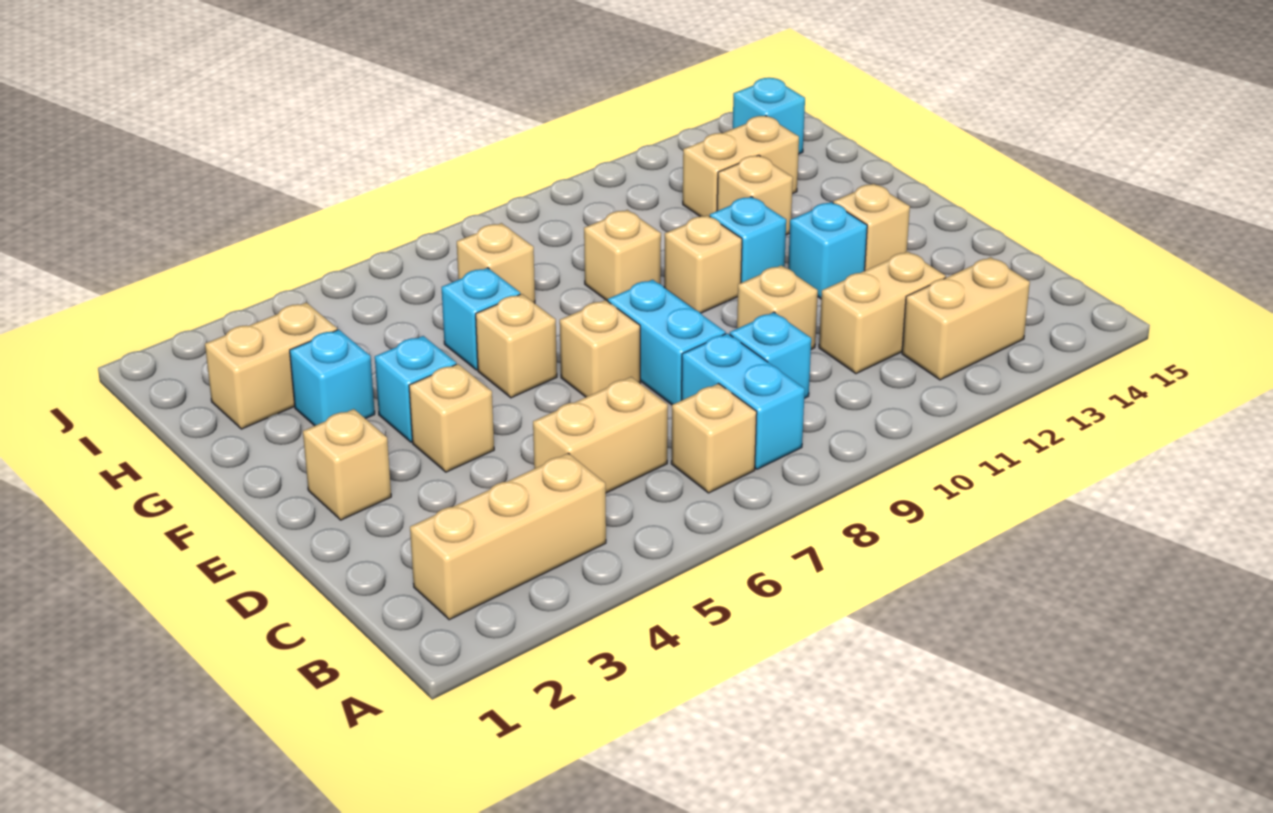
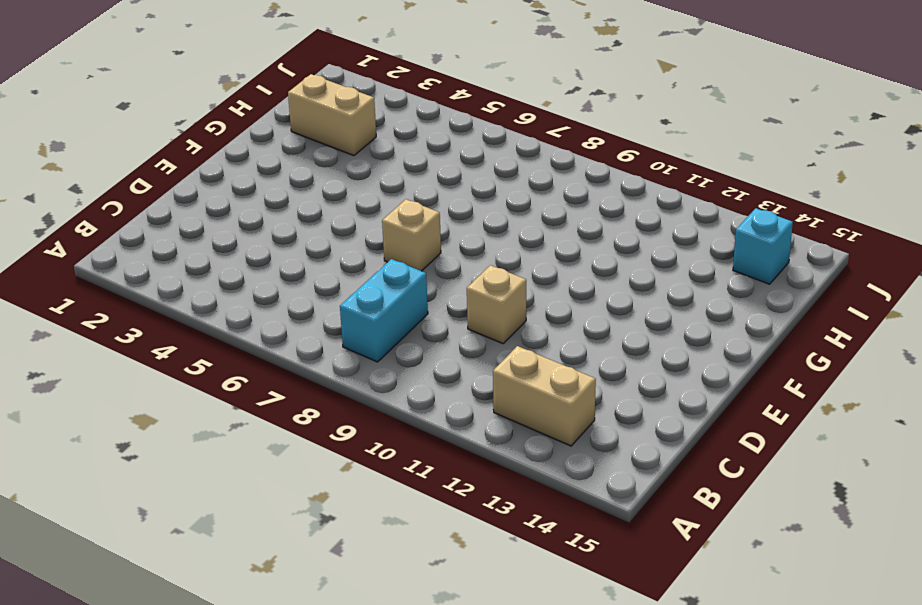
none -> tan 1x3 brick [410,453,606,620]
none -> tan 1x1 brick [671,384,757,493]
none -> tan 1x2 brick [533,377,668,493]

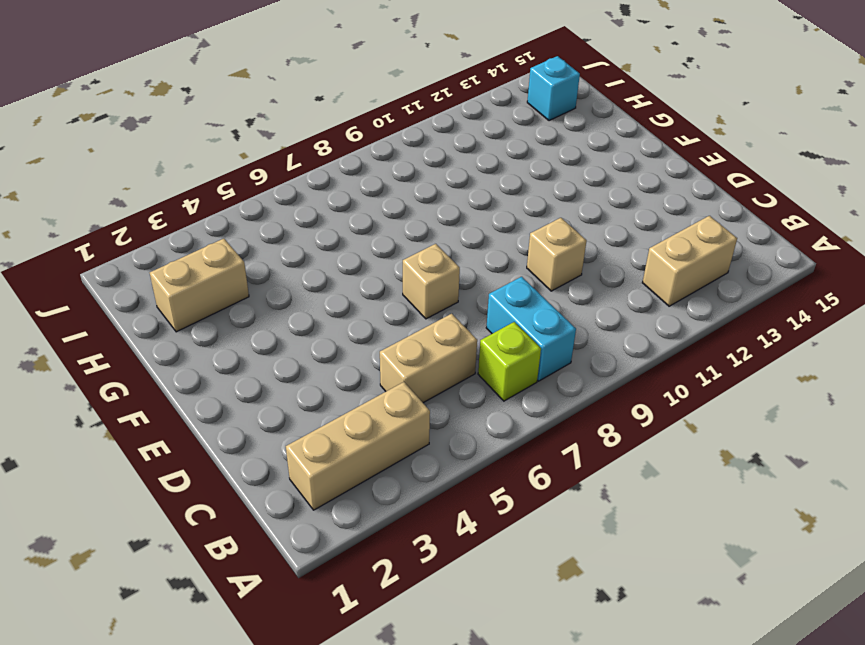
lime 1x1 brick [478,322,541,401] -> tan 1x1 brick [671,384,757,493]
none -> cyan 1x1 brick [730,312,811,398]
none -> tan 1x2 brick [819,252,946,374]
none -> cyan 1x2 brick [608,280,726,405]

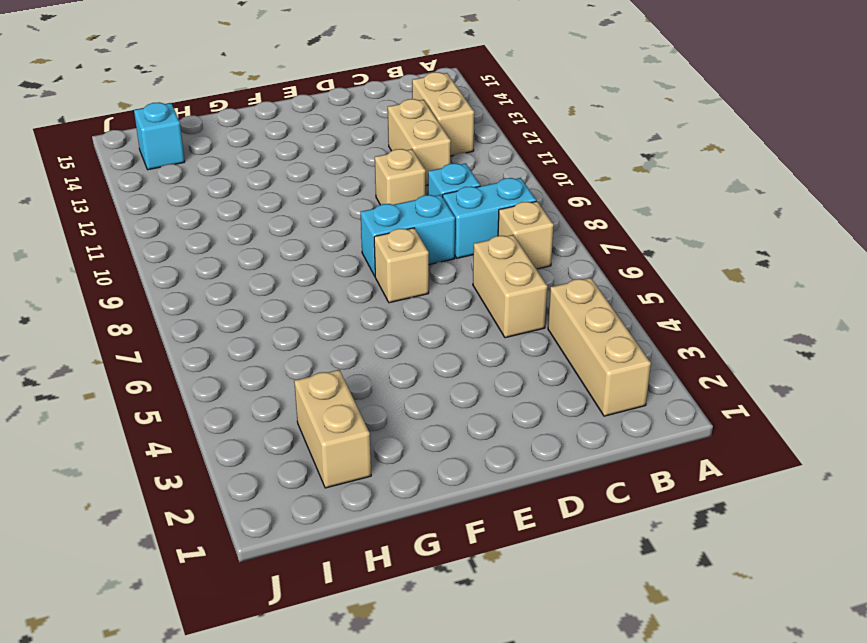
none -> tan 1x1 brick [303,409,391,520]
none -> tan 1x1 brick [409,364,494,472]
none -> cyan 1x1 brick [788,202,867,299]

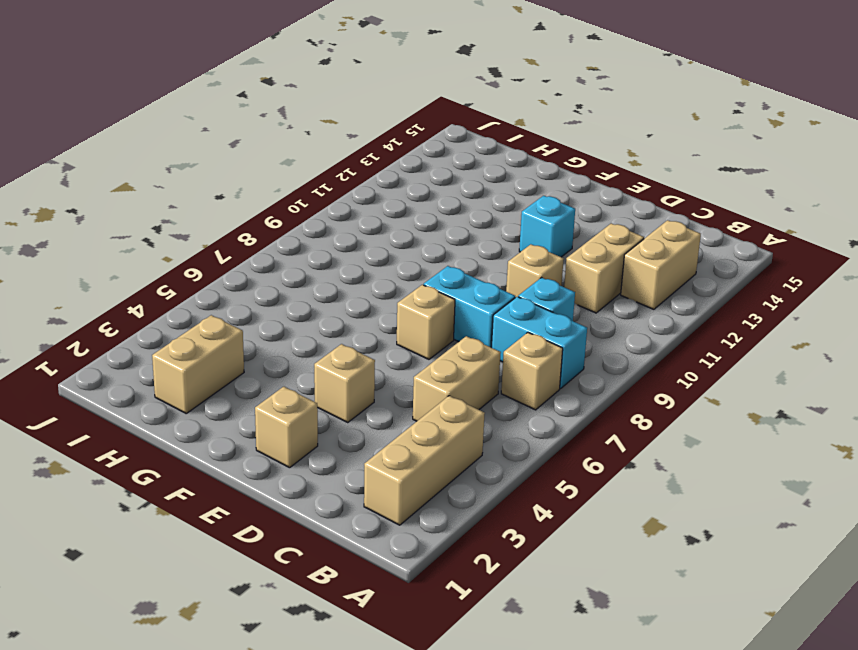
none -> tan 1x1 brick [833,184,910,271]
none -> cyan 1x1 brick [375,336,456,442]
none -> tan 1x1 brick [476,294,557,398]

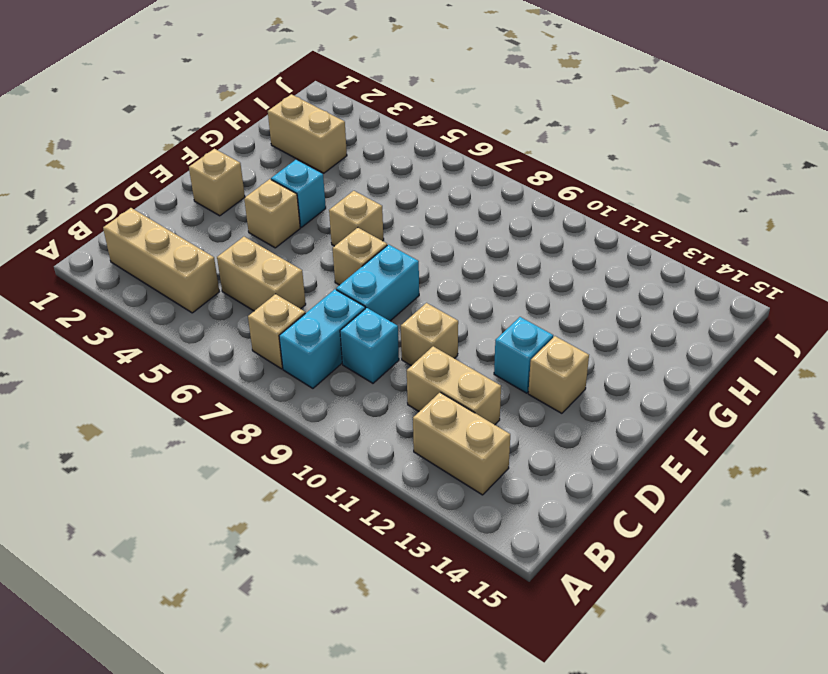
none -> tan 1x1 brick [664,215,742,313]
none -> cyan 1x1 brick [710,197,786,283]
none -> cyan 1x1 brick [290,330,375,426]

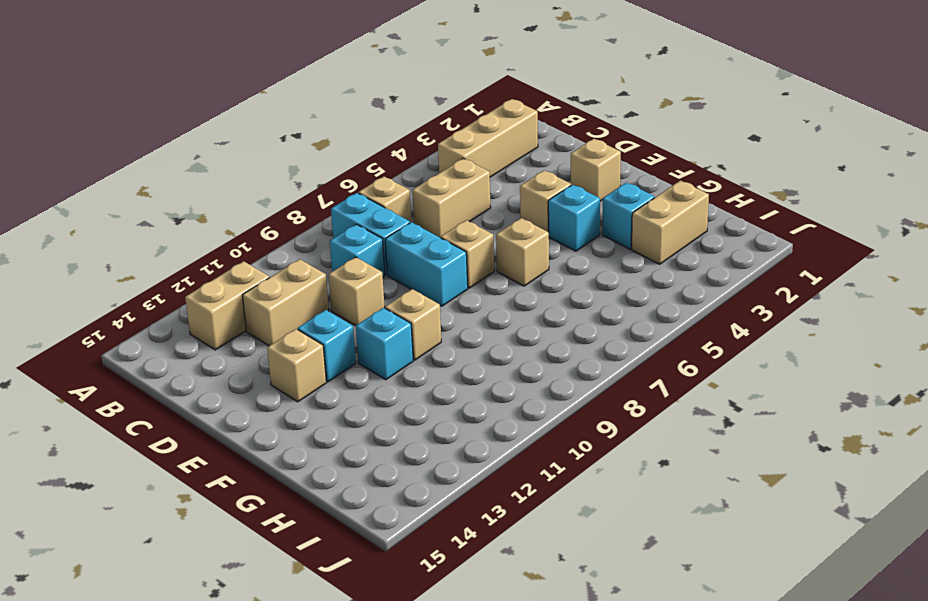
none -> cyan 1x1 brick [442,268,520,370]
none -> tan 1x1 brick [584,210,661,301]
none -> tan 1x1 brick [717,155,793,235]

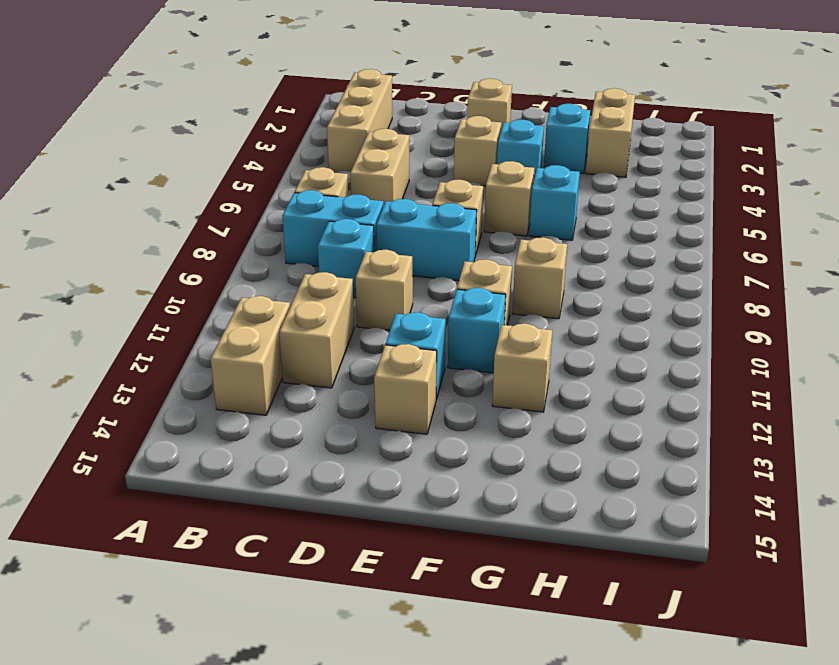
none -> tan 1x1 brick [457,223,535,303]
none -> tan 1x2 brick [683,116,799,217]
none -> cyan 1x1 brick [733,78,805,154]

